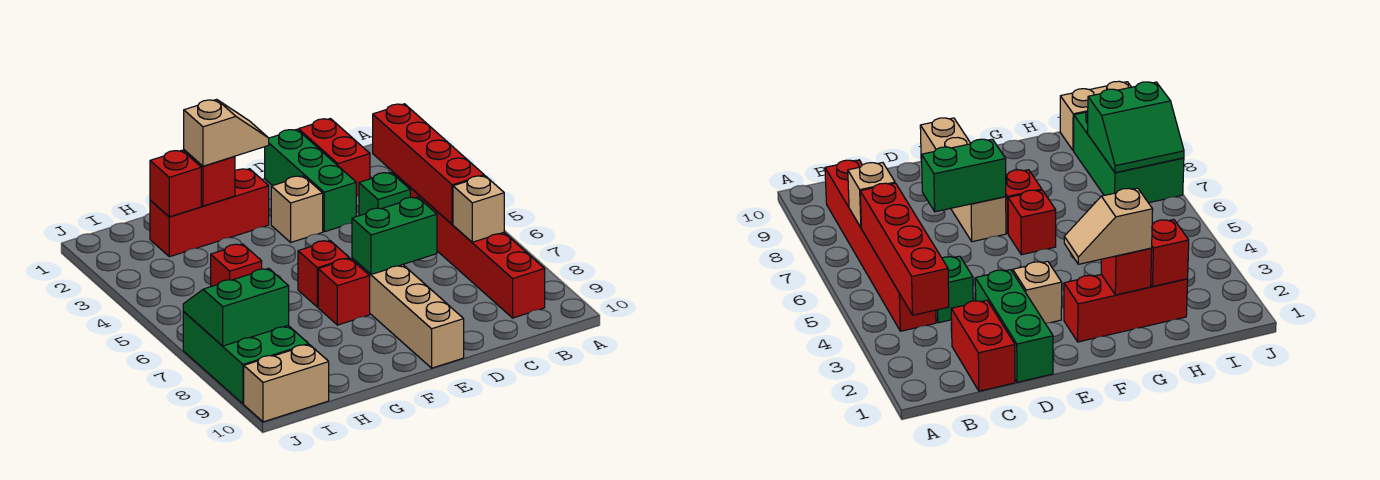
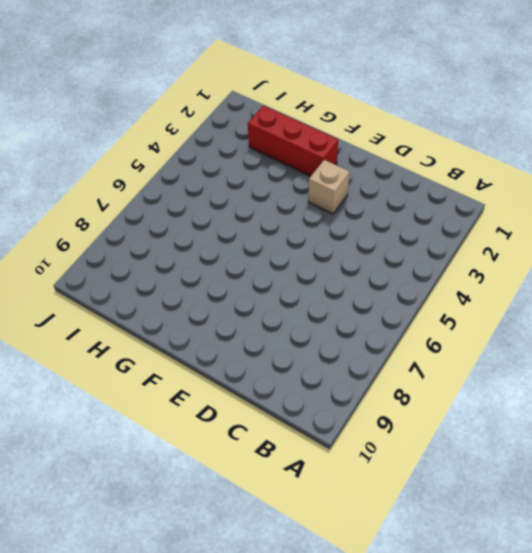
none -> red 1x6 brick [393,172,545,318]
none -> red 1x2 brick [299,119,370,197]
none -> green 1x1 brick [359,173,410,216]

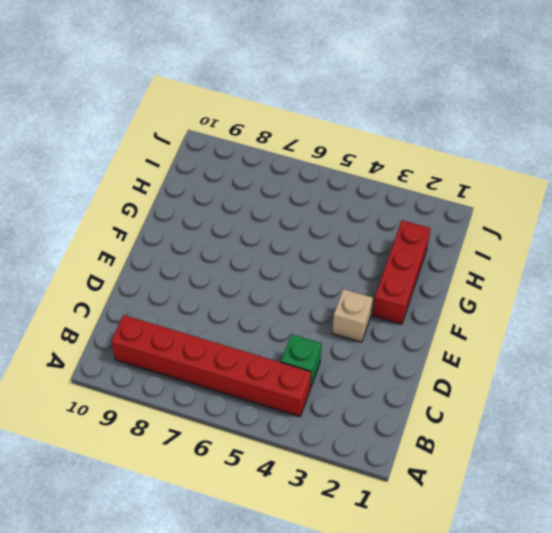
none -> red 1x2 brick [299,119,370,197]
none -> green 1x3 brick [265,129,356,232]
none -> tan 1x4 brick [352,258,464,368]

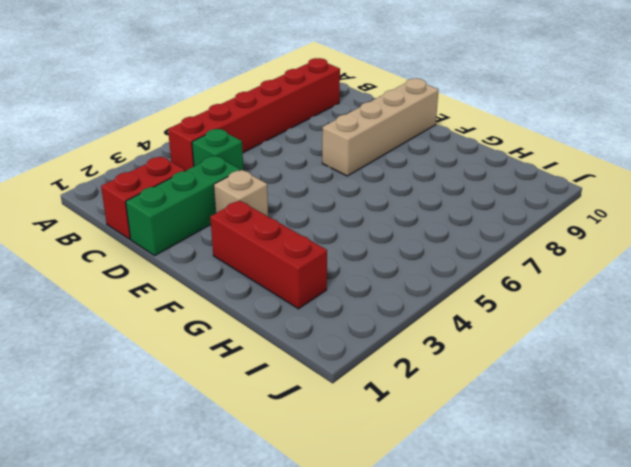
none -> red 1x1 brick [298,241,349,307]
none -> red 1x1 brick [318,259,370,325]
none -> red 1x1 brick [211,244,262,287]

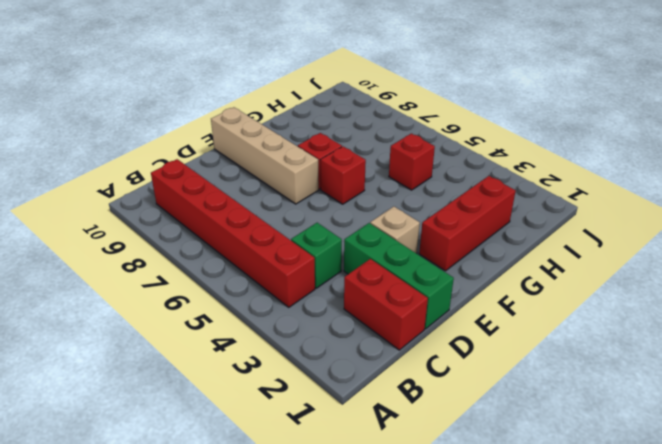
none -> green 2x3 brick [183,312,309,404]
none -> tan 1x2 brick [244,345,329,422]
none -> red 1x4 brick [373,104,484,224]

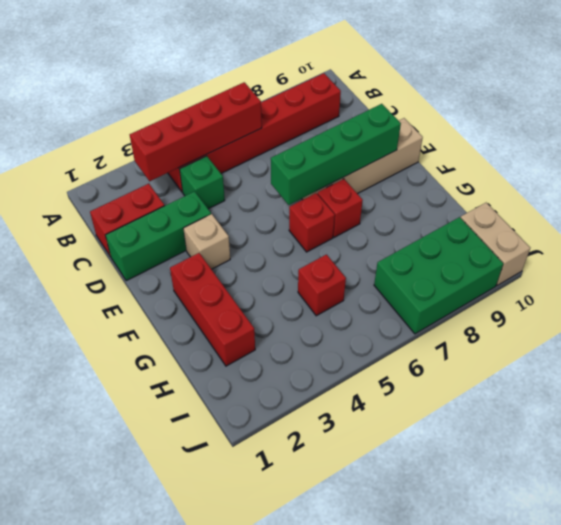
green 1x4 brick [271,104,401,205] -> green 1x2 brick [352,197,437,274]
none -> tan 1x1 brick [453,176,504,242]
none -> red 1x1 brick [184,150,235,206]
none -> red 1x1 brick [150,150,201,217]

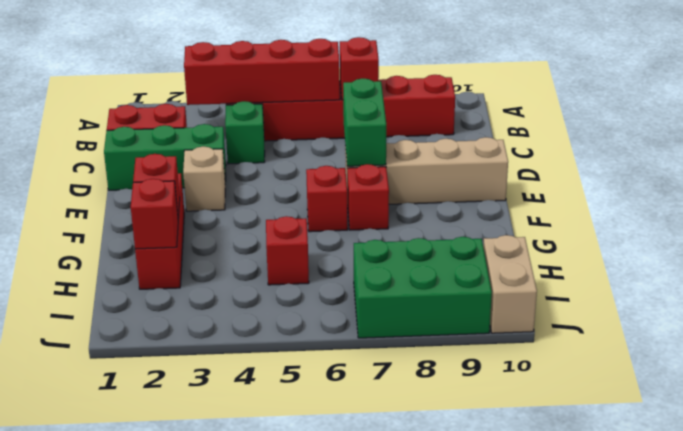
red 1x1 brick [340,37,379,100] -> tan 1x1 brick [453,176,504,242]
none -> green 2x2 slope [183,268,289,346]
none -> tan 1x2 slope [184,99,269,166]

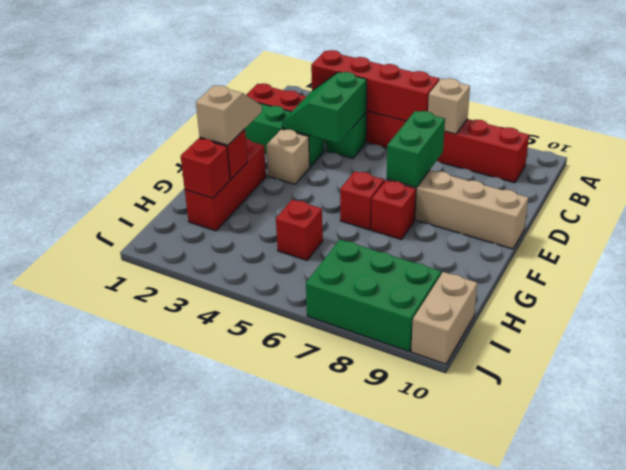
green 2x2 slope [282,72,367,143] -> green 2x2 slope moved to [183,268,289,346]

